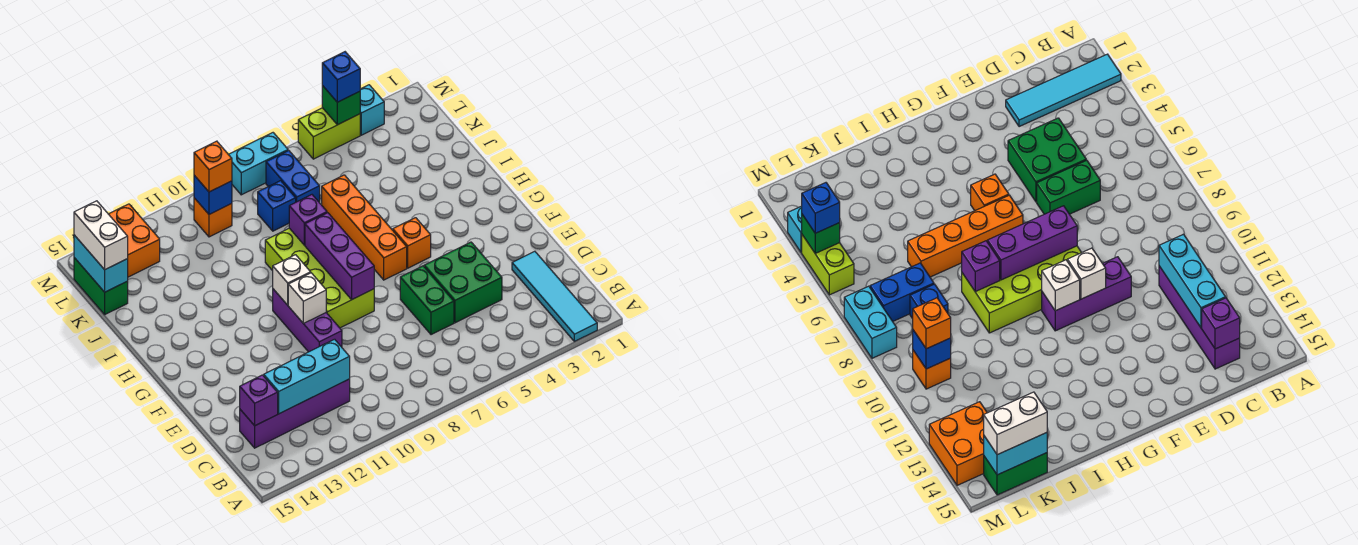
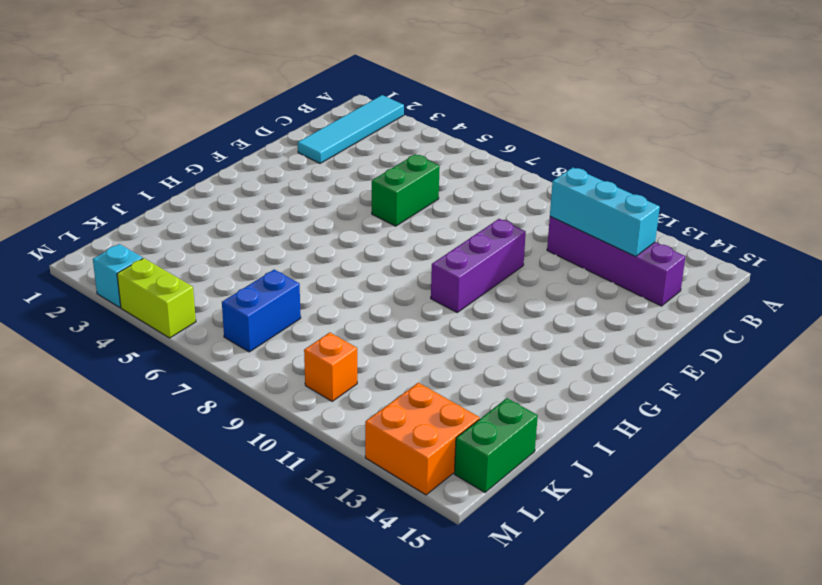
none -> green 2x2 brick [424,242,502,323]
none -> lime 2x4 brick [265,228,374,328]
none -> orange 1x1 brick [393,218,431,268]

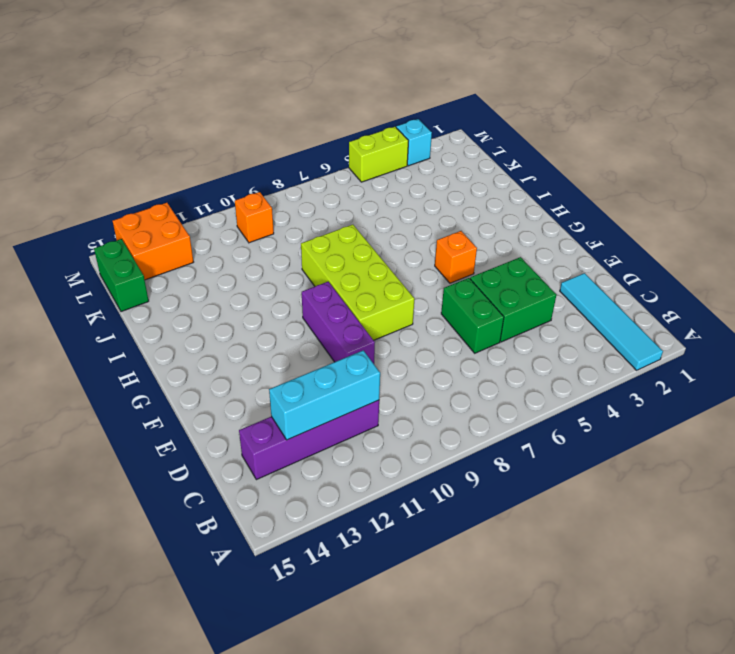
none -> orange 1x4 brick [322,175,407,280]
none -> blue 1x2 brick [266,151,320,203]
none -> blue 1x1 brick [258,181,296,231]

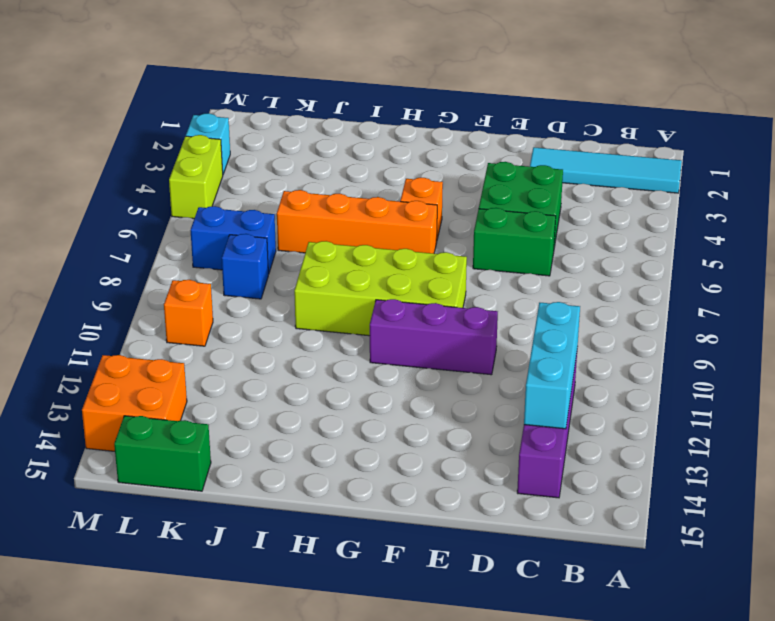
none -> cyan 1x2 brick [228,133,288,195]
none -> purple 1x1 brick [240,375,278,426]
none -> purple 1x3 brick [305,213,374,299]

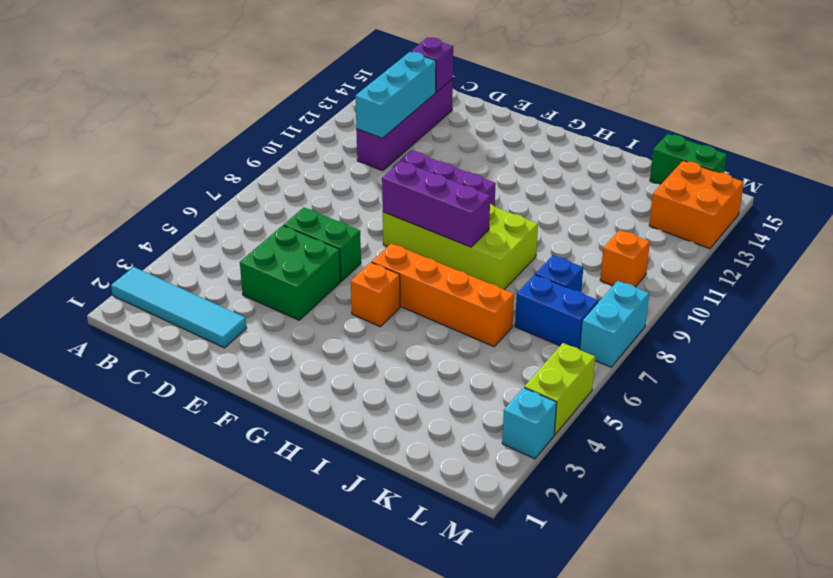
none -> white 1x1 brick [288,273,326,323]
none -> white 1x1 brick [273,255,311,305]
none -> purple 1x1 brick [289,195,327,245]

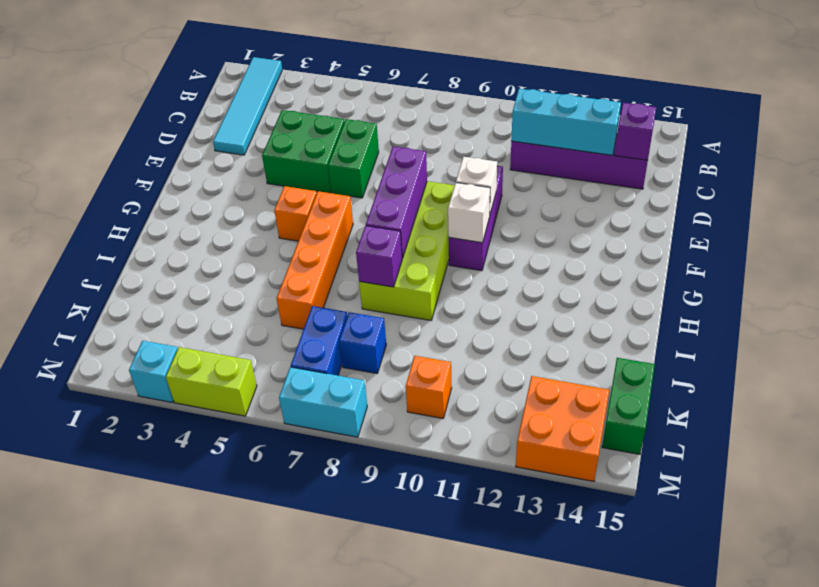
none -> cyan 1x2 brick [74,235,128,292]
none -> blue 1x1 brick [194,175,232,214]
none -> green 1x1 brick [322,86,360,125]

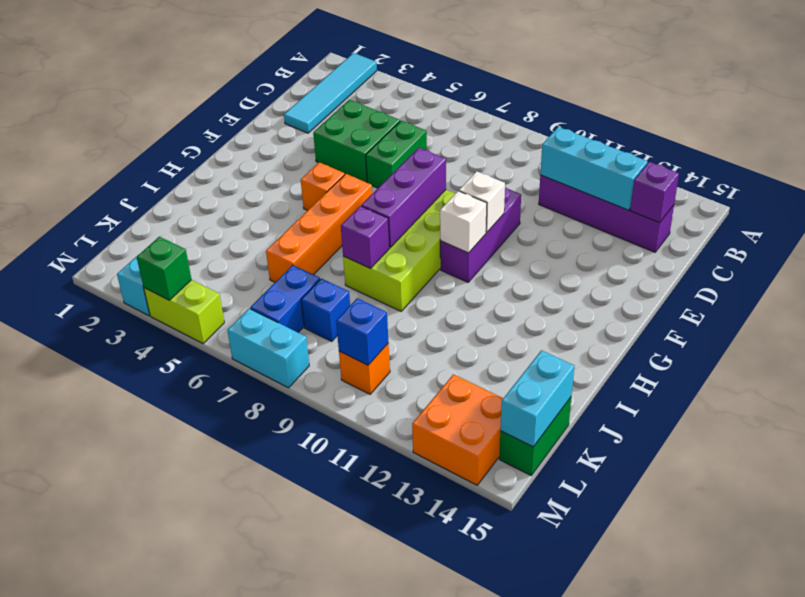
none -> white 1x2 brick [74,201,128,270]
none -> orange 1x1 brick [194,141,232,192]
none -> blue 1x1 brick [322,52,360,102]

